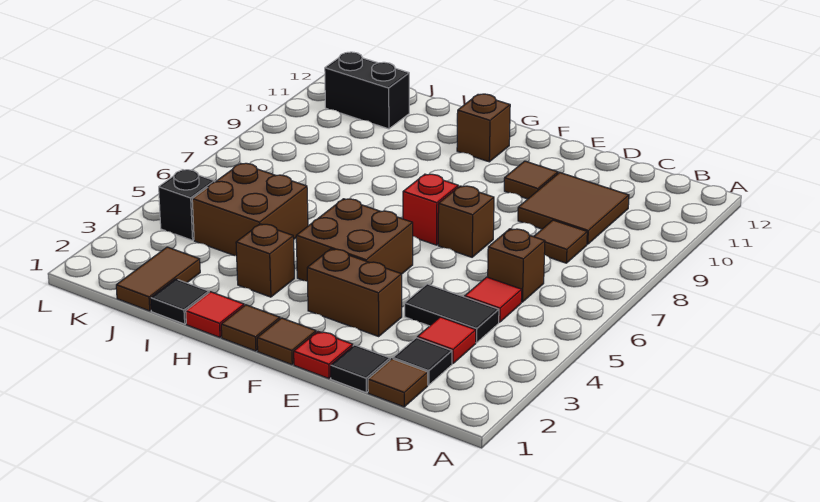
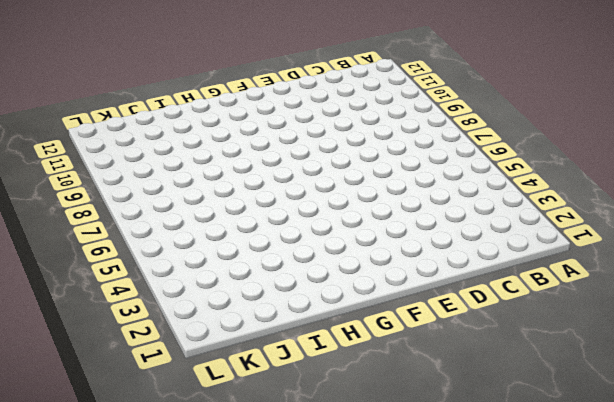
none -> brown 1x1 tile [368,359,428,407]
none -> black 1x1 tile [393,338,452,385]
none -> red 1x1 tile [417,317,476,364]

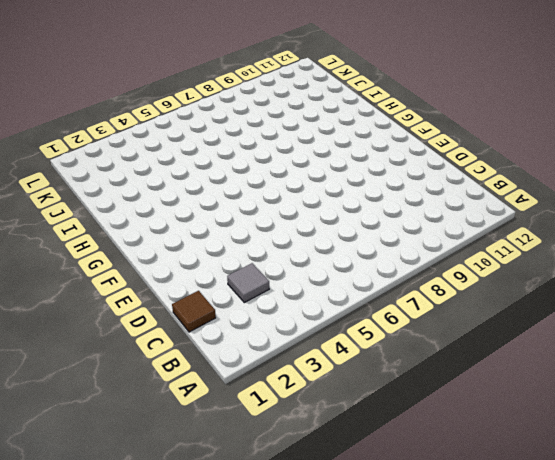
grey 1x1 tile [227,263,269,303] -> red 1x1 tile [417,317,476,364]
none -> black 1x1 tile [393,338,452,385]
none -> black 1x2 tile [405,284,499,343]
none -> red 1x1 tile [465,277,522,322]

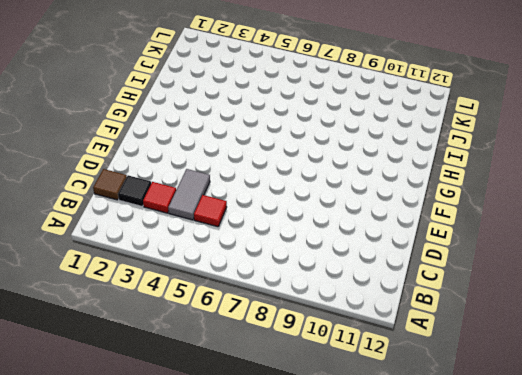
grey 1x2 tile [168,169,210,220] -> black 1x2 tile [405,284,499,343]
none -> brown 1x1 brick [488,229,545,302]
none -> brown 1x1 tile [534,220,587,263]
none -> brown 2x2 tile [518,172,629,244]

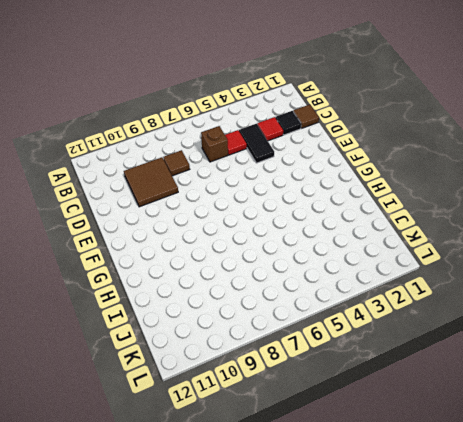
none -> black 1x1 tile [331,345,390,392]
none -> red 1x1 plate [294,332,353,379]
none -> brown 1x2 brick [307,249,402,336]

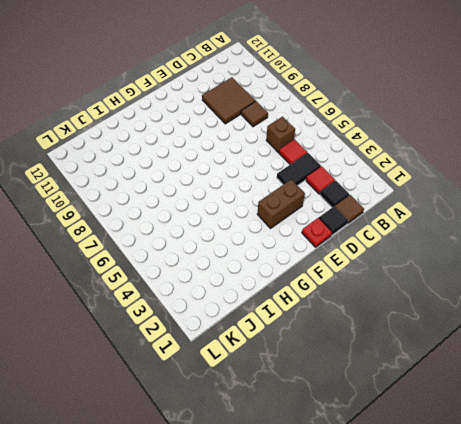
none -> brown 1x1 brick [438,186,494,257]
none -> brown 1x1 tile [504,161,558,199]
none -> brown 1x1 tile [257,318,316,365]

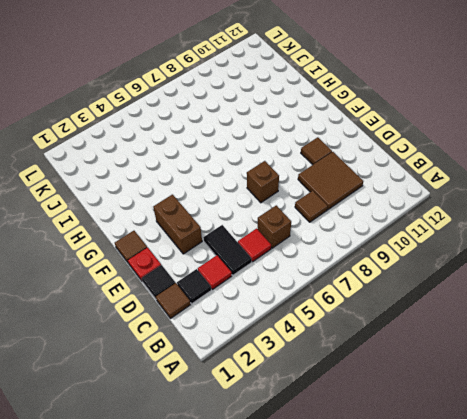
none -> brown 2x2 brick [296,199,413,281]
none -> red 1x1 brick [403,174,458,245]
none -> brown 1x1 tile [221,305,280,351]

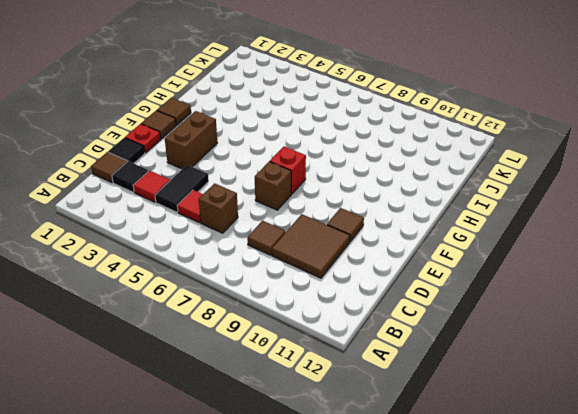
none -> brown 2x2 brick [296,199,413,281]
none -> brown 1x1 brick [457,94,510,162]
none -> red 1x1 tile [186,292,244,337]

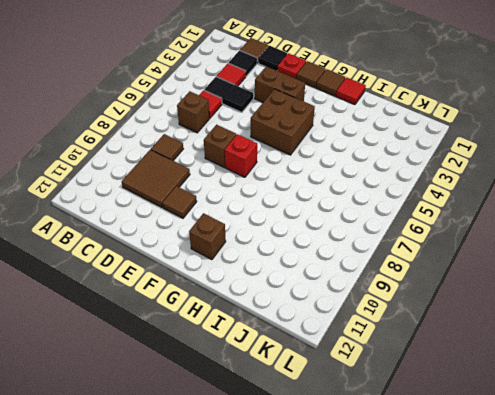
none -> brown 1x1 brick [236,224,294,297]
none -> black 1x1 tile [151,279,209,324]
none -> brown 2x2 brick [192,163,308,256]

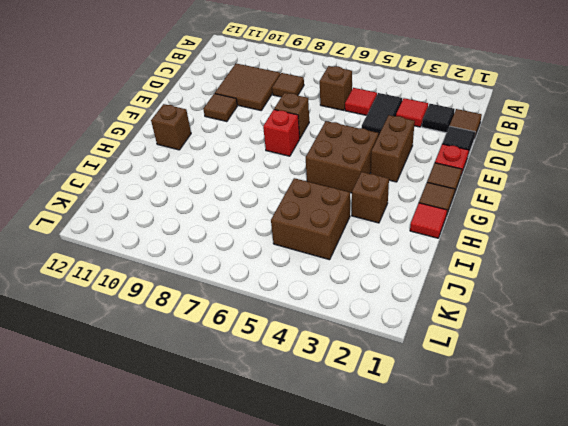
none -> black 1x1 tile [151,279,209,324]
none -> brown 1x2 tile [116,247,200,311]
none -> black 1x2 brick [325,52,409,129]

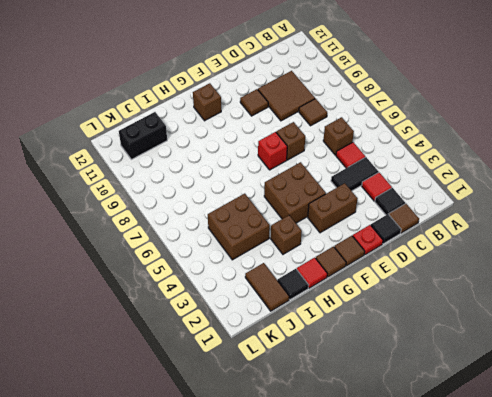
none -> black 1x1 brick [159,170,215,240]

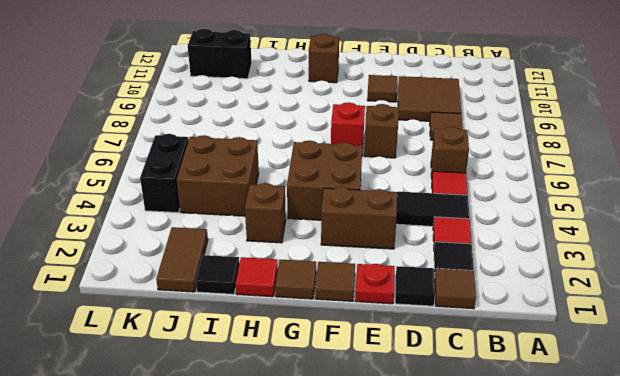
black 1x2 brick [140,134,188,213] -> black 1x1 brick [159,170,215,240]

